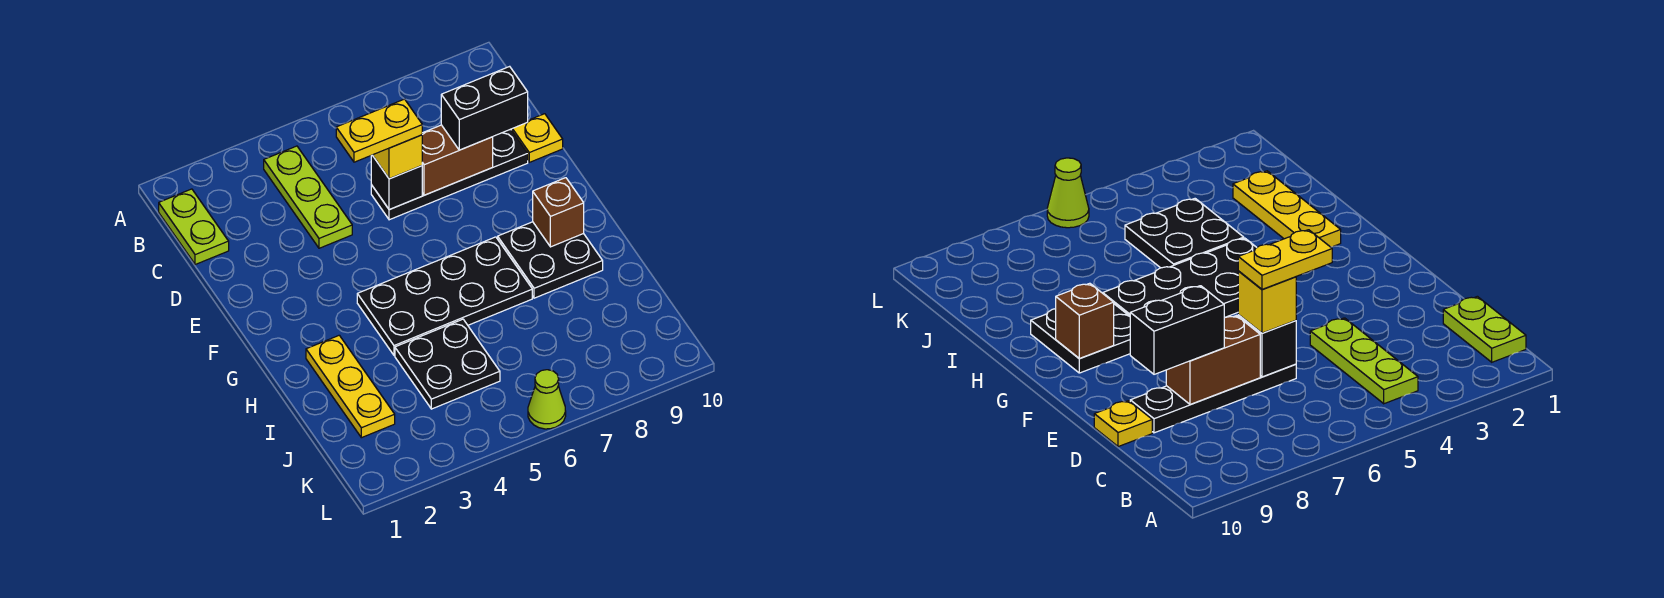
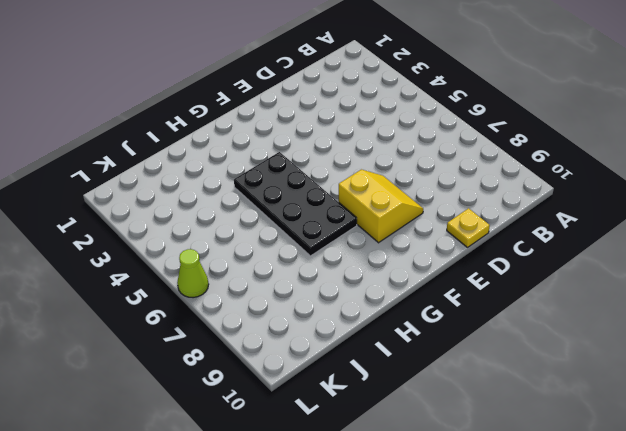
yellow 2x2 slope [339,169,423,243] -> none
none -> lime 1x2 plate [159,189,229,265]
none -> lime 1x3 plate [264,146,352,248]
none -> black 1x4 plate [371,129,528,220]

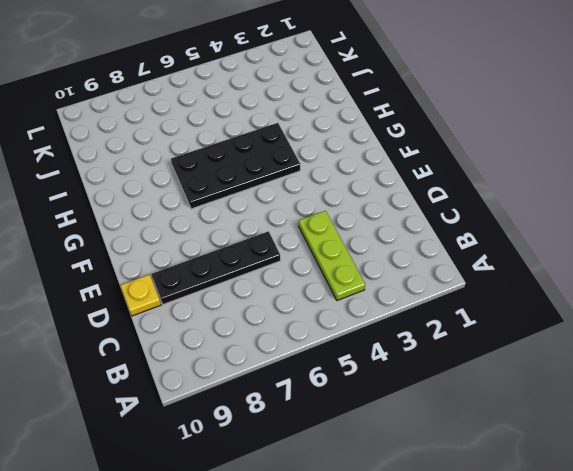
none -> lime 1x2 plate [159,189,229,265]
none -> black 2x2 plate [498,222,603,298]
none -> yellow 1x3 plate [306,335,395,438]

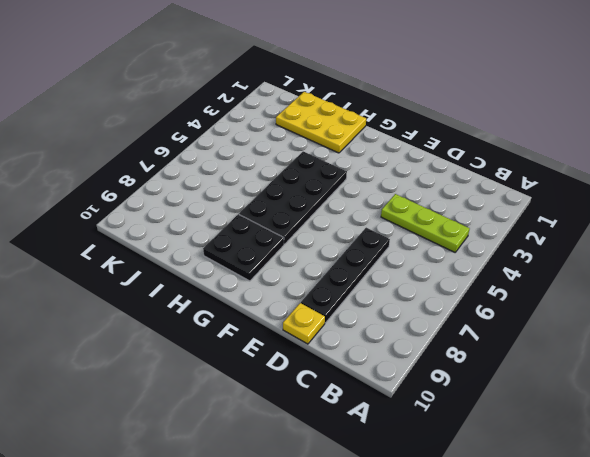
yellow 2x3 plate [276,92,366,153] -> yellow 1x3 plate [306,335,395,438]
none -> lime 1x2 plate [159,189,229,265]
none -> black 2x2 plate [395,319,500,409]
none -> lime 1x1 cone [528,370,566,429]

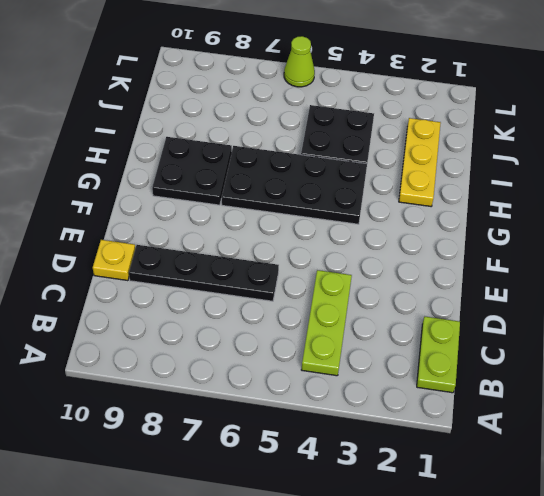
none -> black 1x1 brick [371,155,422,210]
none -> brown 1x2 brick [422,125,493,195]
none -> brown 1x1 brick [533,178,584,247]

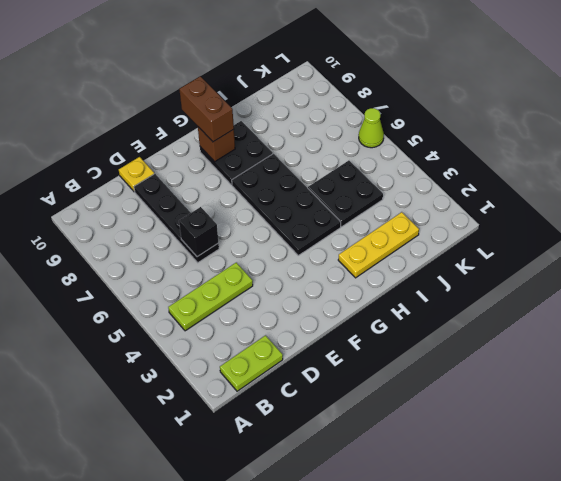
brown 1x2 brick [179,76,234,142] -> brown 1x2 brick moved to [422,125,493,195]
none -> yellow 1x1 brick [373,135,422,179]
none -> black 1x2 brick [441,66,528,150]
none -> yellow 1x2 plate [336,99,422,162]

